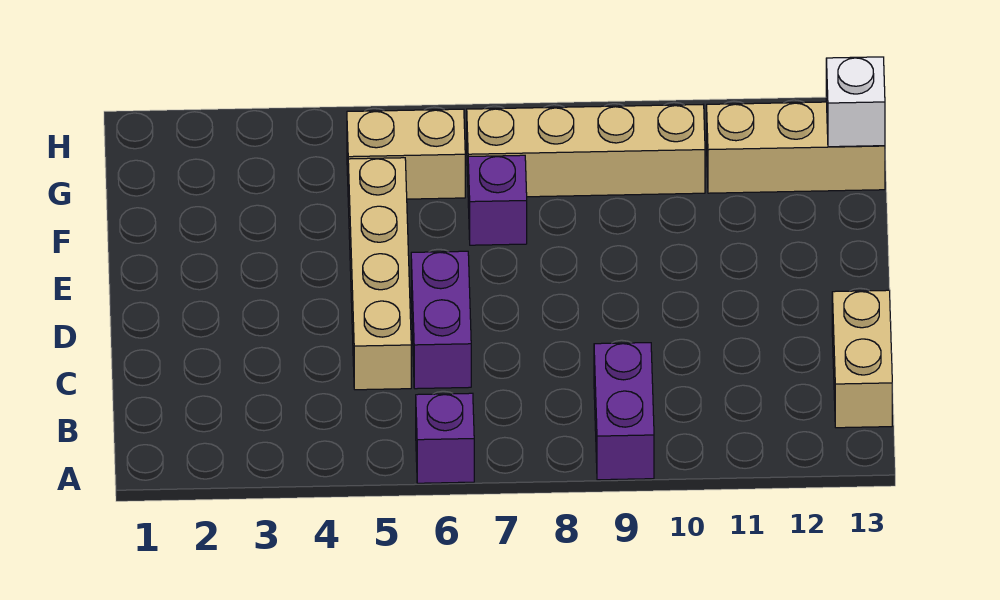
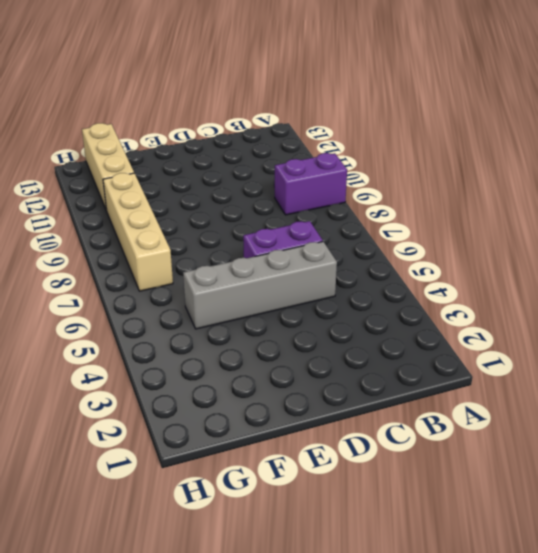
grey 1x4 brick [183,242,337,329] -> tan 1x4 brick [348,158,411,390]
none -> purple 1x1 brick [416,393,474,483]
none -> tan 1x2 brick [832,290,892,428]

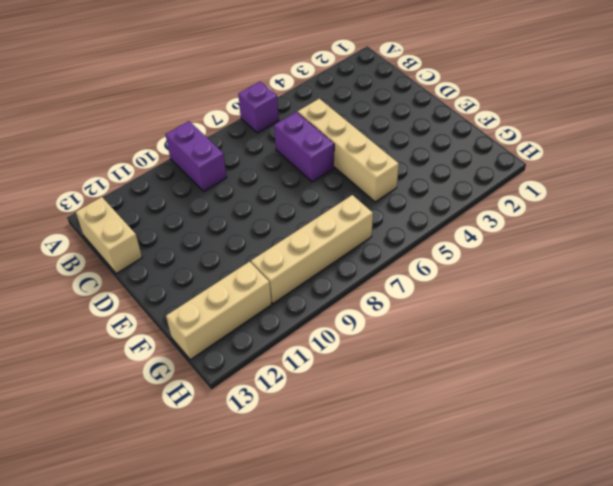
none -> purple 1x1 brick [468,155,527,245]
none -> tan 1x2 brick [347,109,465,199]

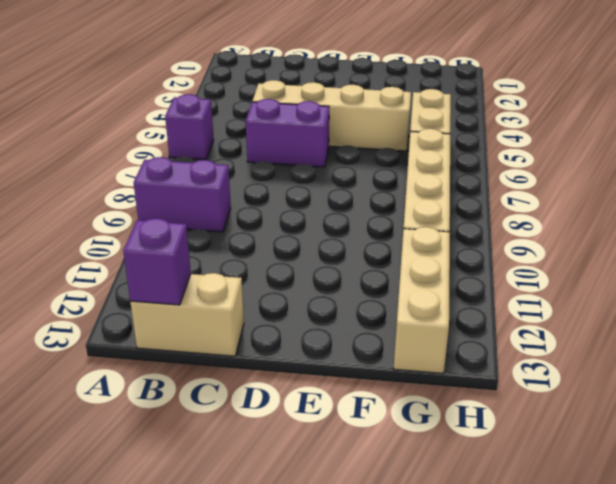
purple 1x1 brick [123,218,191,305] -> purple 1x1 brick moved to [468,155,527,245]
none -> white 1x1 brick [826,57,885,147]

